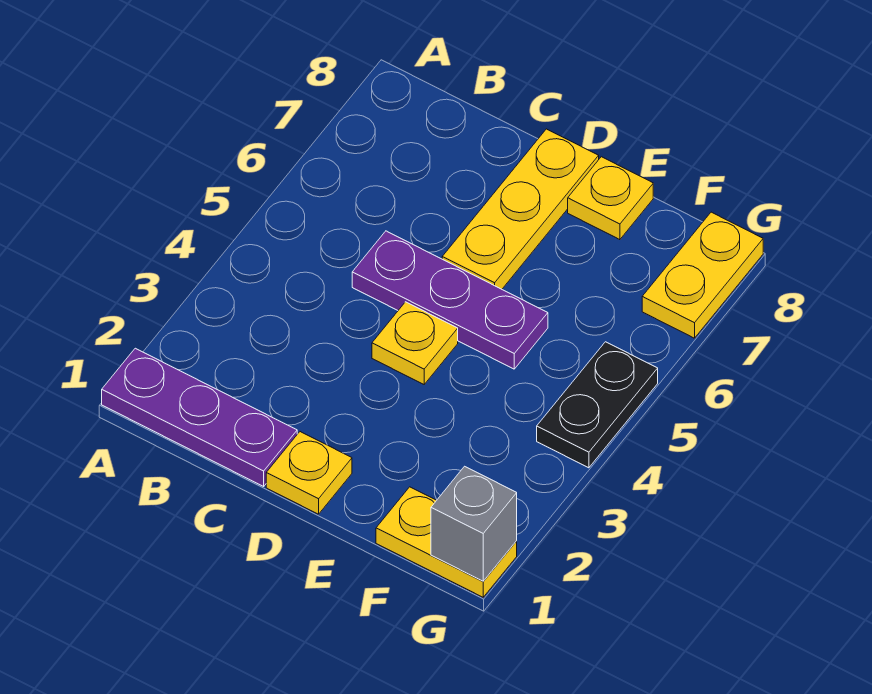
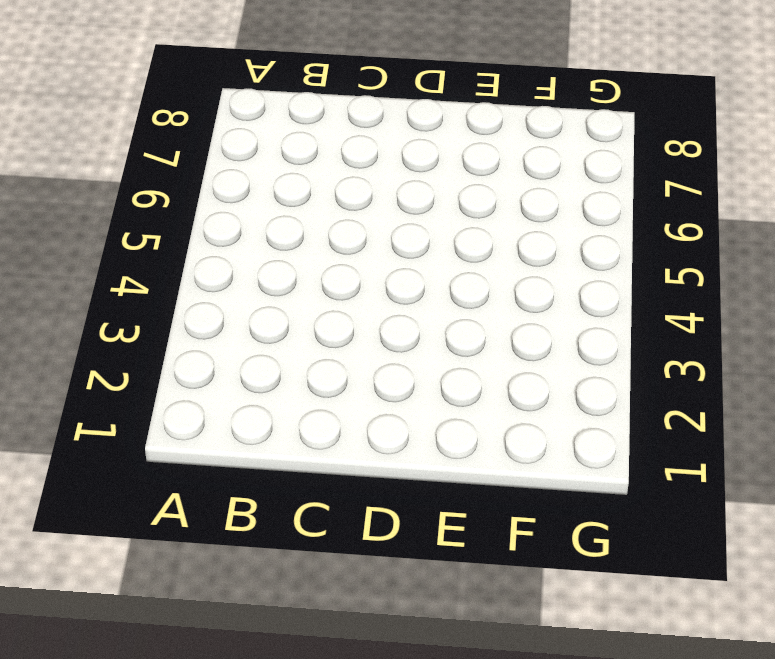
none -> purple 1x3 plate [102,348,297,486]
none -> purple 1x3 plate [352,231,548,369]

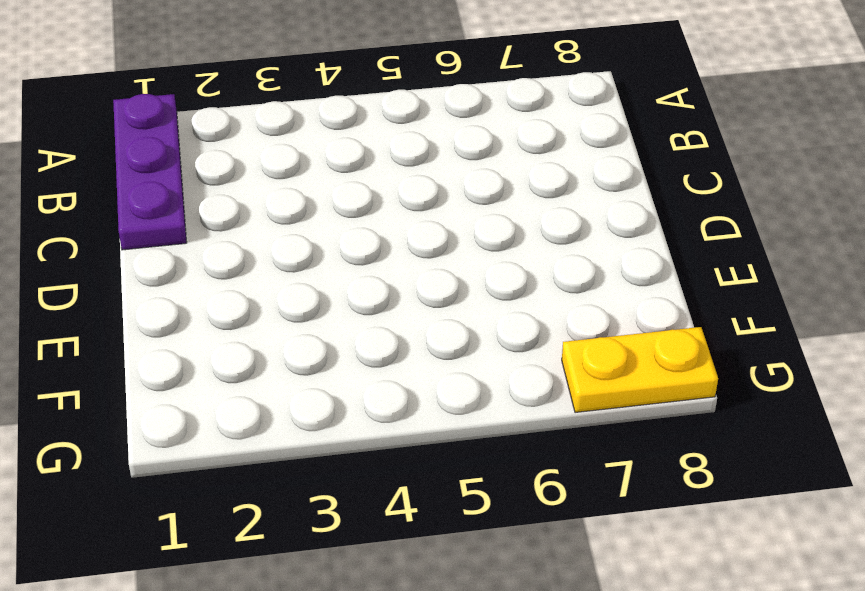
none -> purple 1x3 plate [352,231,548,369]
none -> yellow 1x1 plate [266,432,352,514]

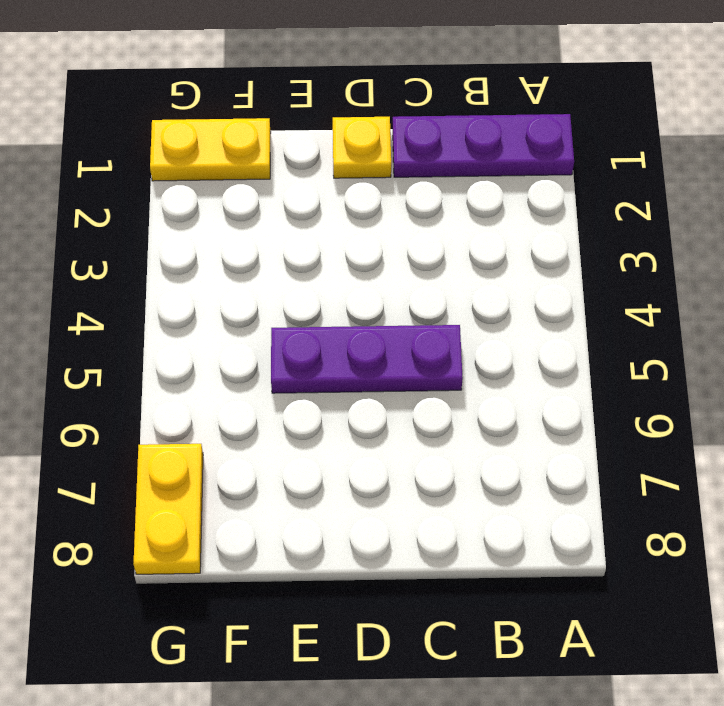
none -> yellow 1x1 plate [372,302,458,384]
none -> yellow 1x3 plate [442,129,599,289]

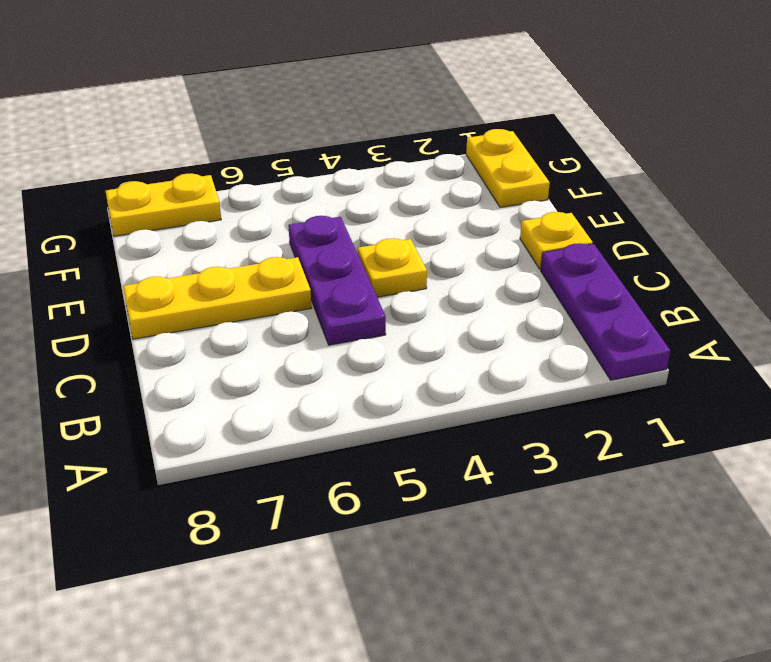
none -> yellow 1x1 plate [568,157,653,240]
none -> black 1x2 plate [537,342,658,468]

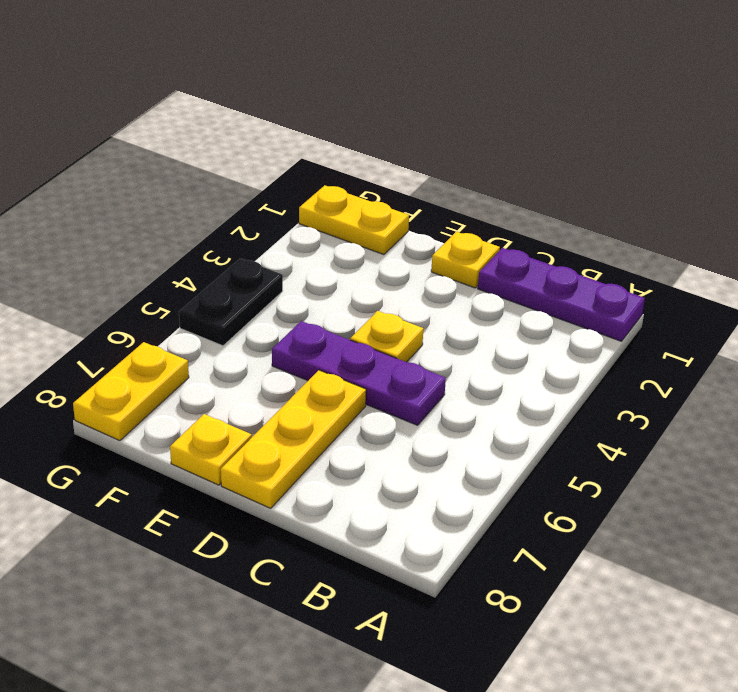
none -> grey 1x1 brick [431,466,517,581]

